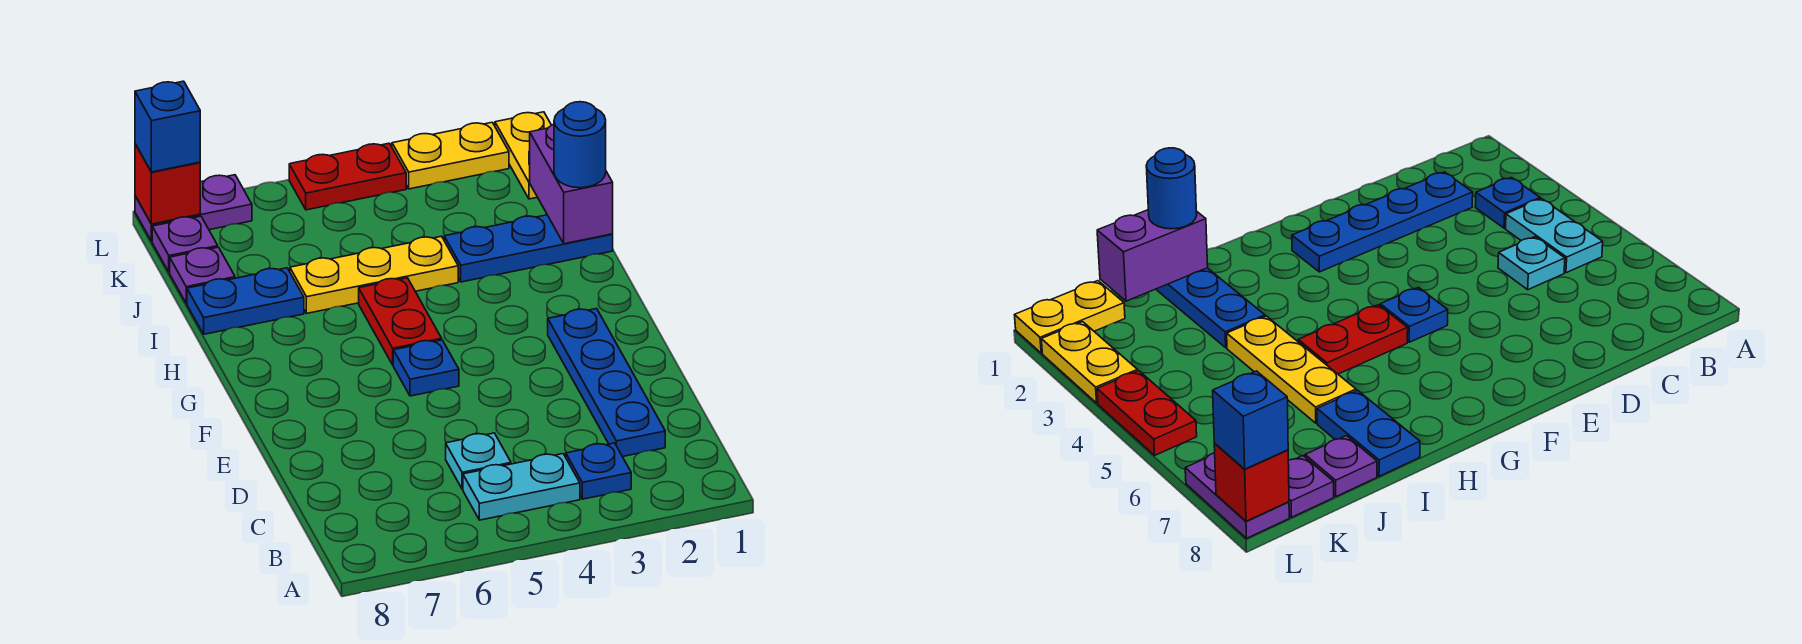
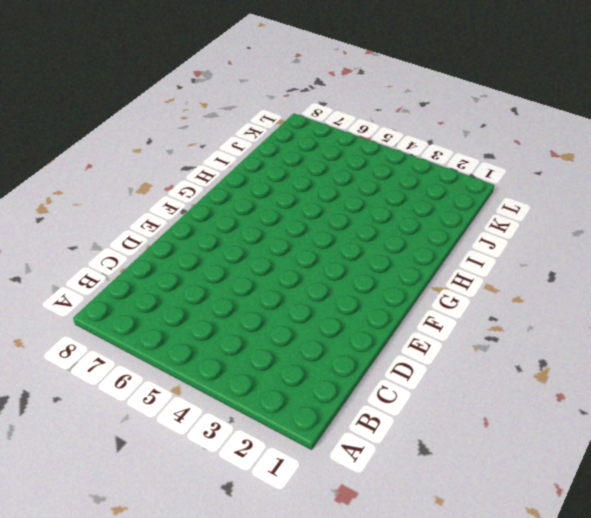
none -> blue 1x1 plate [566,443,631,499]
none -> cyan 1x2 plate [463,454,580,520]
none -> blue 1x4 plate [548,309,665,457]

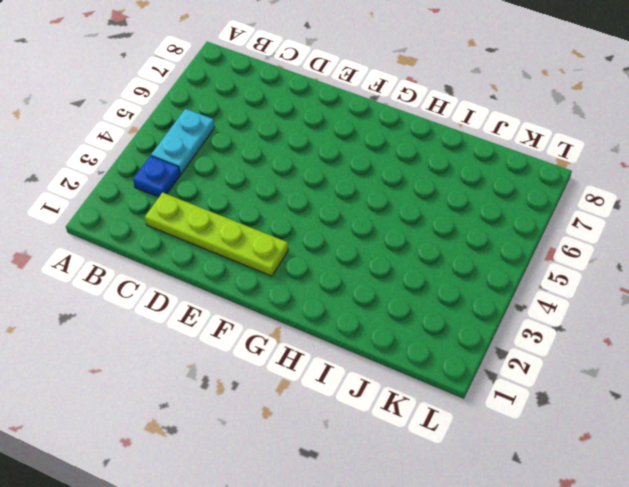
lime 1x4 plate [145,192,288,276] -> blue 1x4 plate [548,309,665,457]
none -> cyan 1x1 plate [446,433,511,489]
none -> blue 1x1 plate [393,340,459,396]
none -> red 1x2 plate [359,278,442,365]

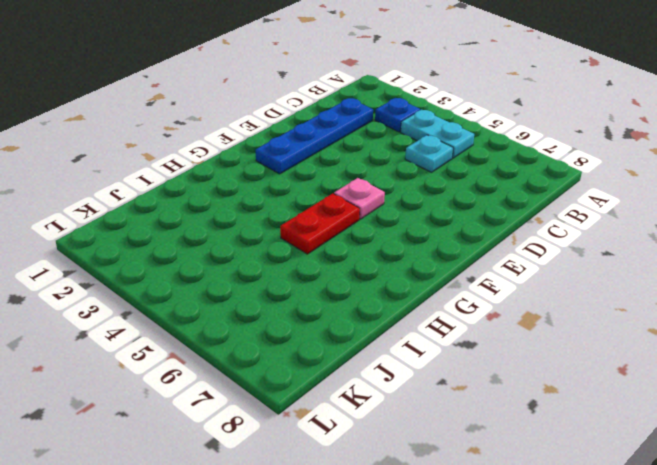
pink 1x1 plate [334,178,385,219] -> blue 1x1 plate [393,340,459,396]
none -> blue 1x3 plate [444,215,613,282]
none -> yellow 1x3 plate [290,236,458,313]
none -> blue 1x2 plate [187,268,304,334]

